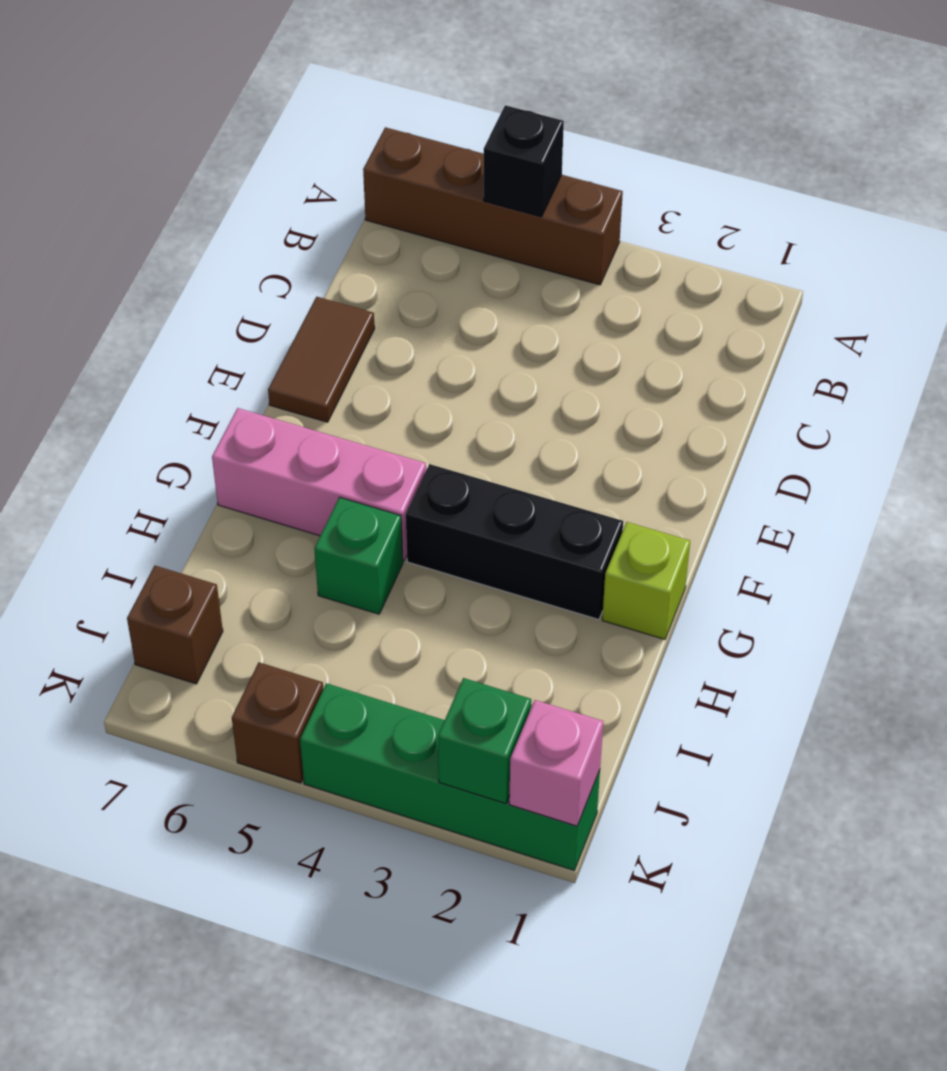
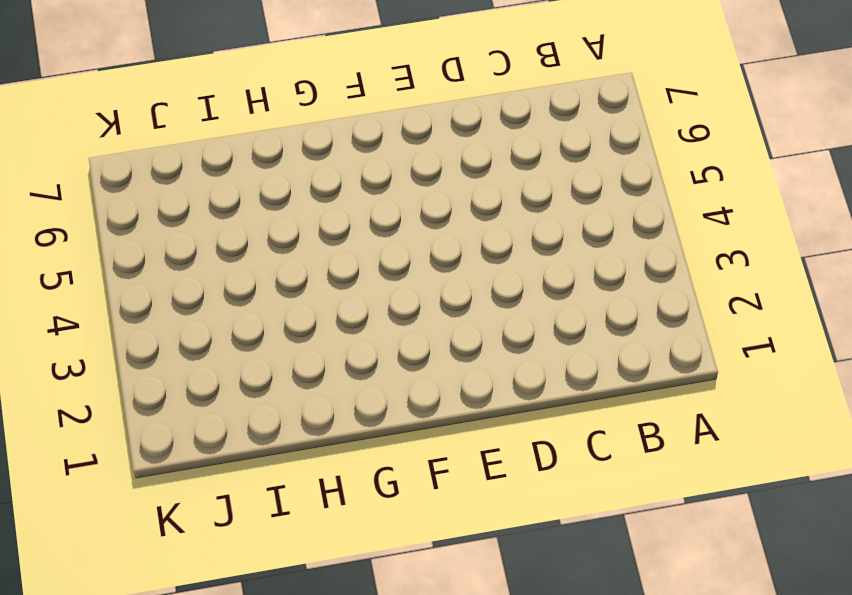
none -> brown 1x4 brick [363,127,623,285]
none -> brown 1x2 tile [268,297,375,422]
none -> lime 1x1 brick [602,522,690,639]

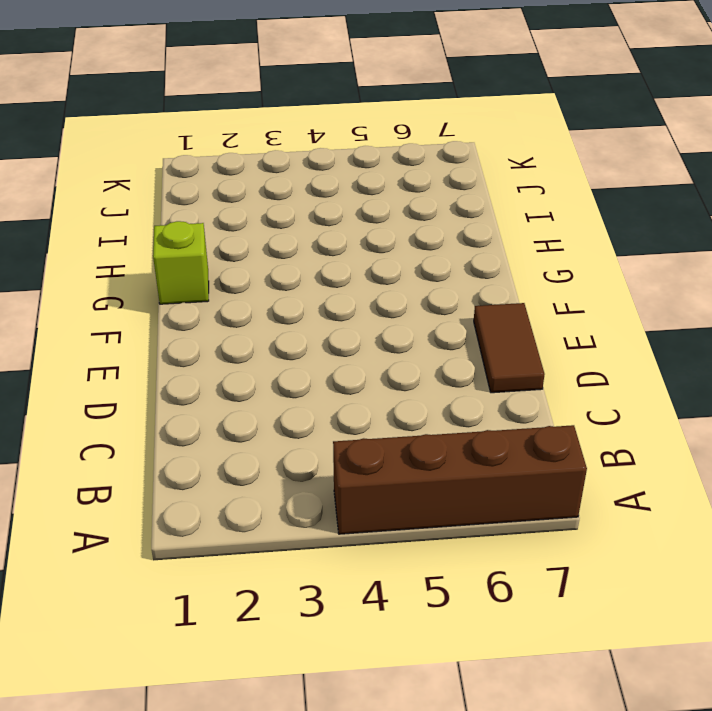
none -> black 1x3 brick [406,464,623,620]
none -> pink 1x3 brick [212,408,426,561]
none -> green 1x1 brick [314,497,403,614]

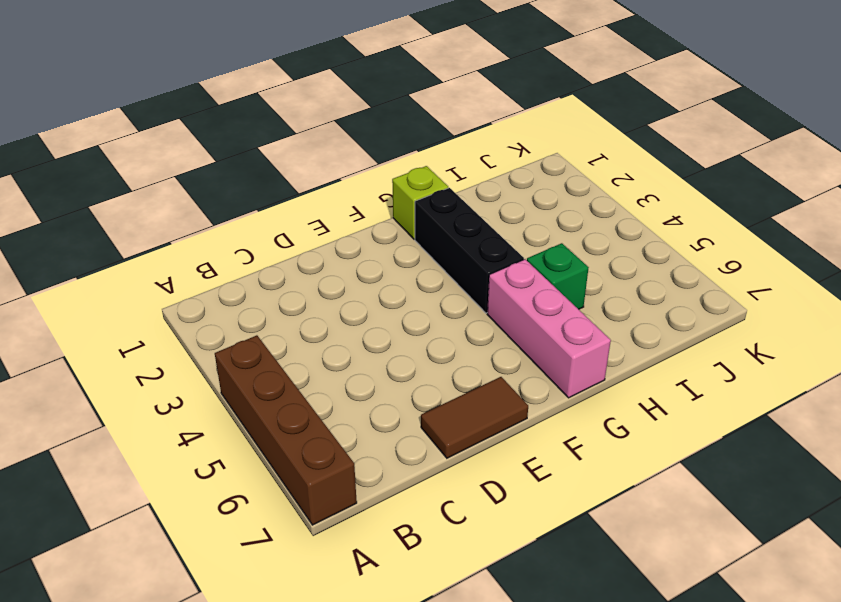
none -> brown 1x1 brick [127,566,223,684]
none -> green 1x4 brick [300,683,600,870]
none -> brown 1x1 brick [232,662,323,783]

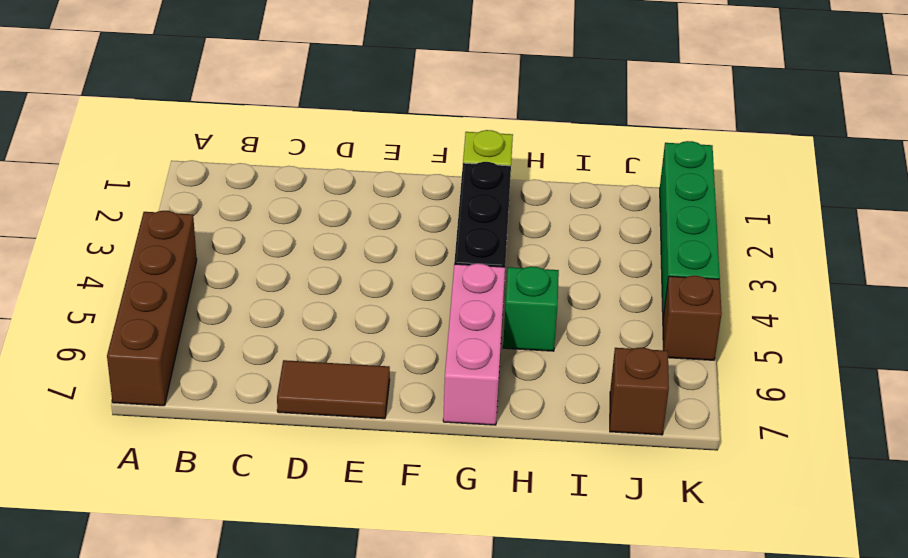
none -> black 1x1 brick [484,105,564,217]
none -> pink 1x1 brick [509,700,603,826]
none -> green 1x1 brick [438,678,531,804]

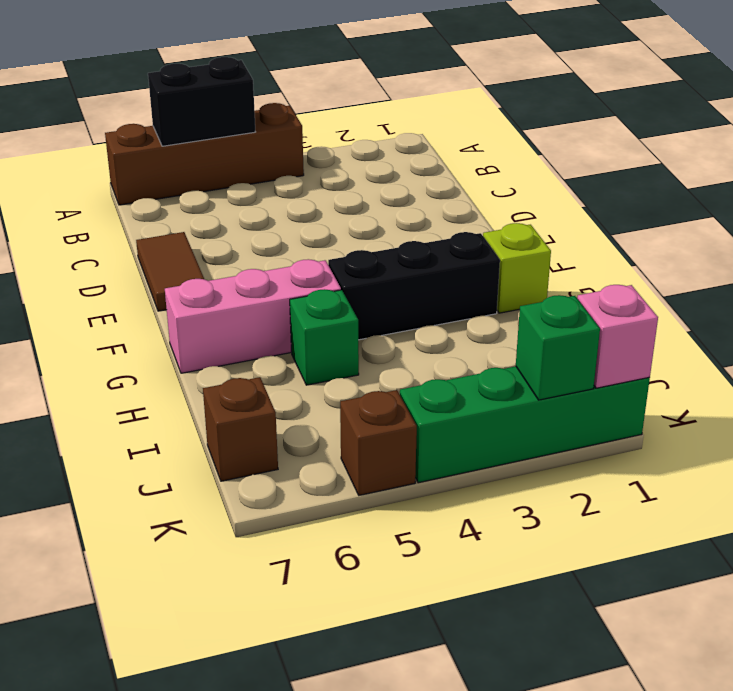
black 1x2 brick [148,57,255,146] -> black 1x1 brick [484,105,564,217]

